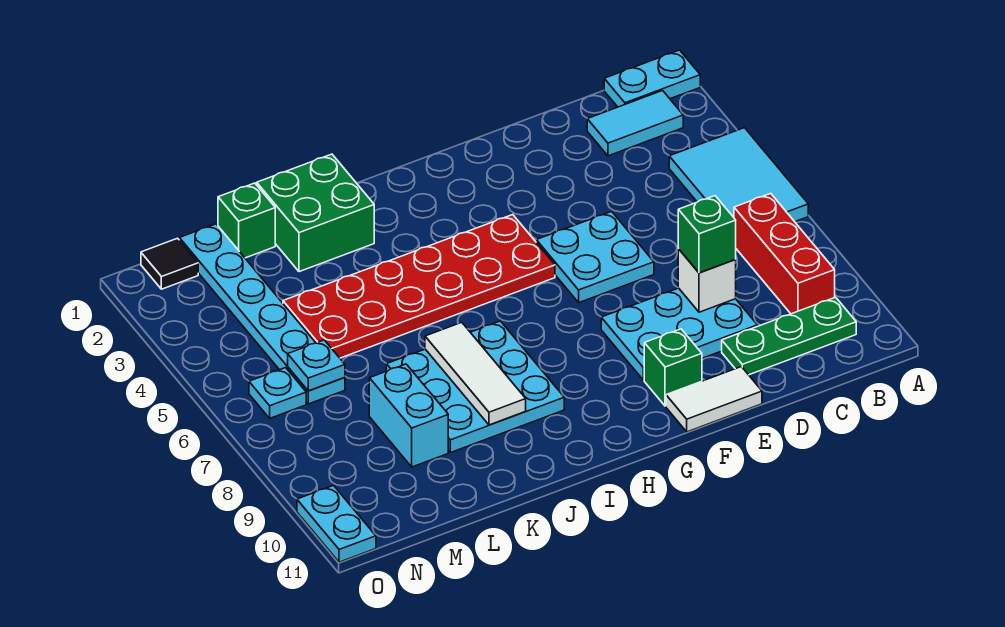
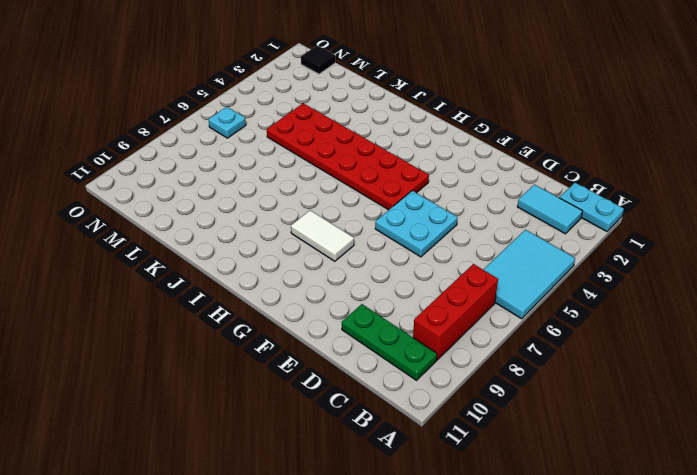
white 1x2 tile [291,210,354,261] -> white 1x2 tile moved to [666,367,762,432]
none -> cyan 2x3 plate [601,288,757,380]
none -> green 1x1 brick [644,329,702,406]
none -> cyan 3x3 plate [386,321,564,453]

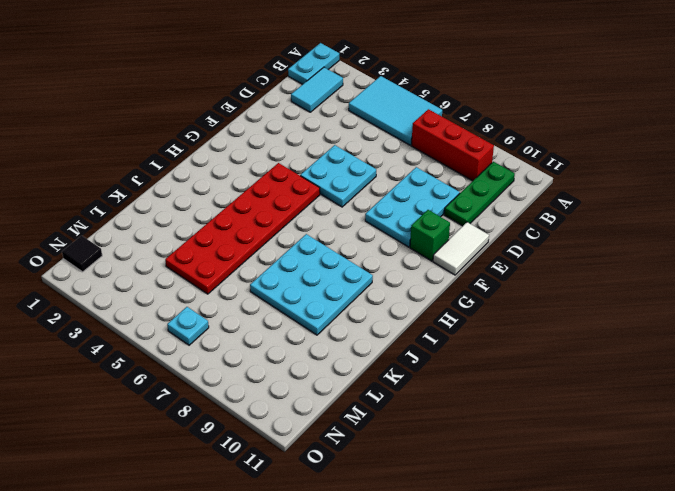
none -> green 2x2 brick [257,154,374,272]
none -> green 1x1 brick [218,183,275,258]
none -> cyan 1x2 brick [369,364,448,467]

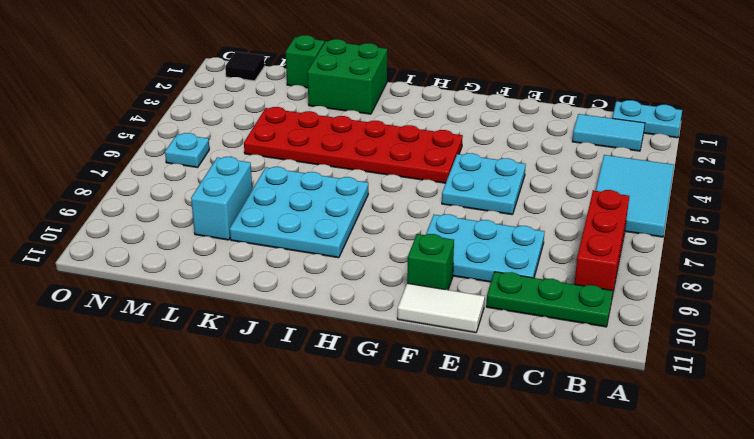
none -> cyan 1x6 plate [179,224,345,404]
none -> cyan 1x2 plate [297,486,376,562]
none -> white 1x1 brick [678,249,736,312]

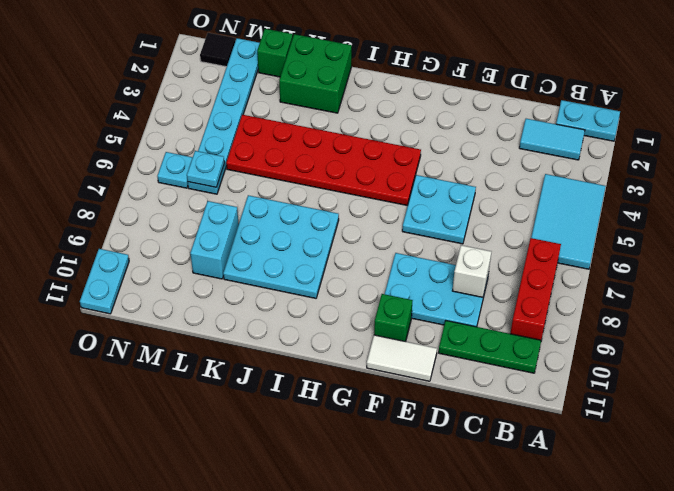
none -> white 1x3 tile [425,322,526,425]
none -> green 1x1 brick [678,196,736,273]

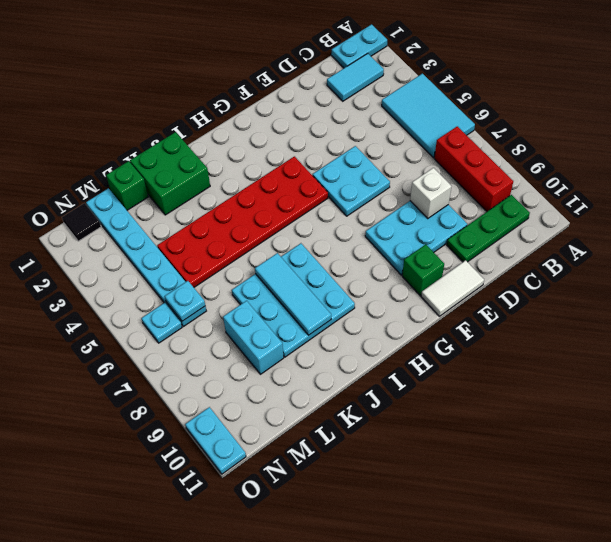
cyan 1x3 tile [255,253,331,335] -> white 1x3 tile [425,322,526,425]
none -> green 1x1 brick [678,196,736,273]

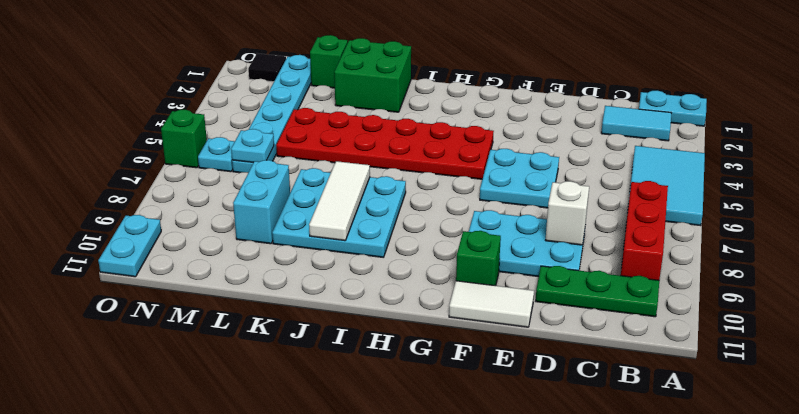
green 1x1 brick [161,110,207,168] -> green 1x1 brick moved to [678,196,736,273]

